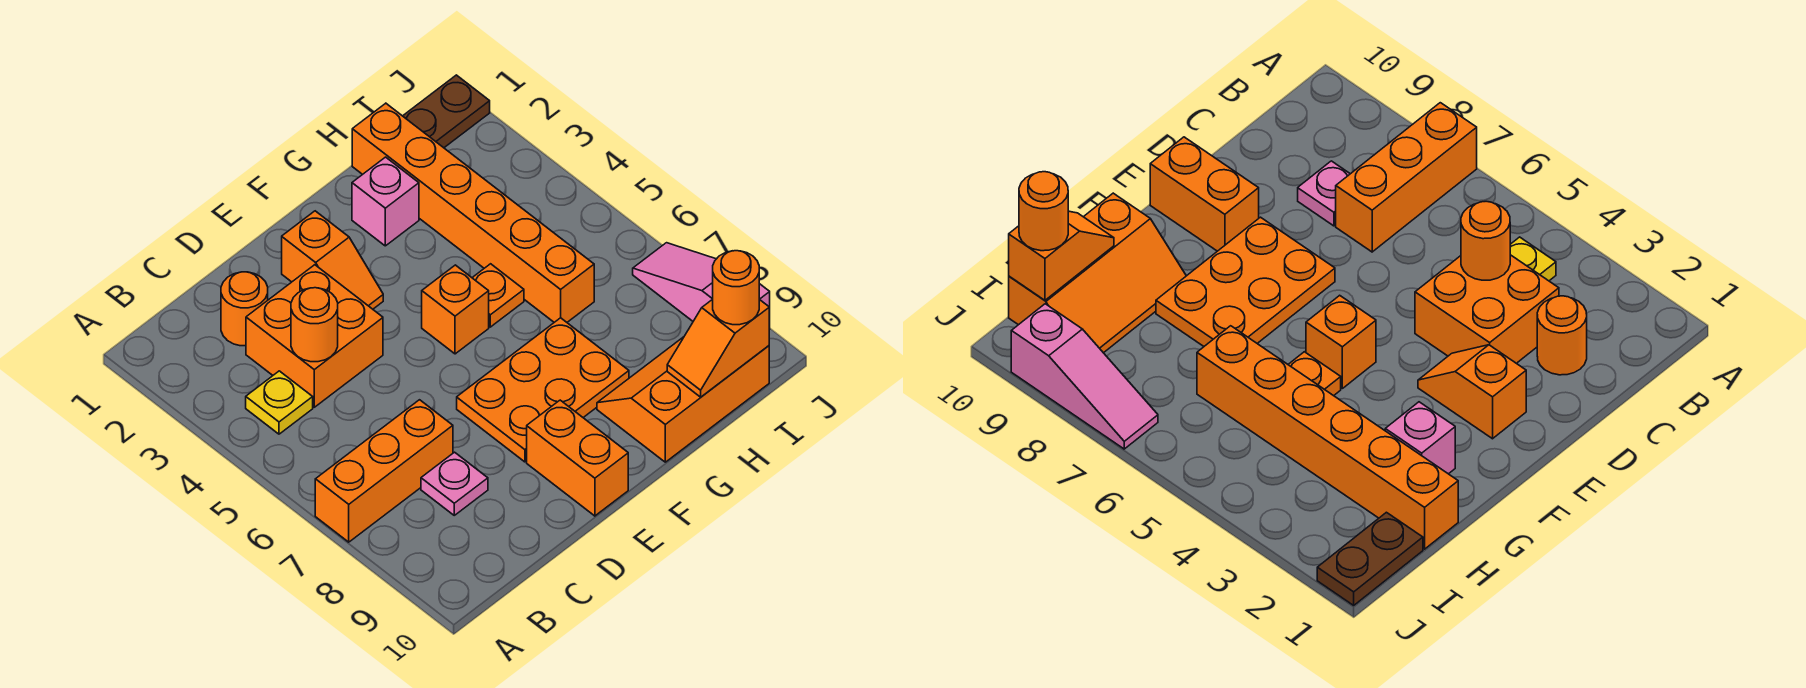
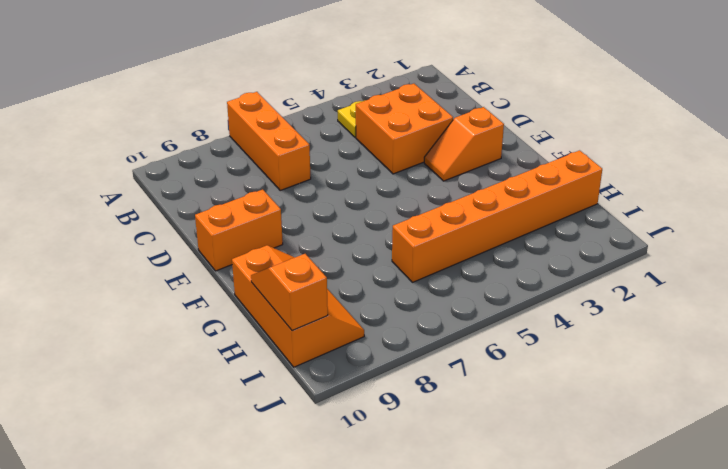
none -> orange 1x1 round brick [221,272,268,346]
none -> pink 1x1 plate [421,452,488,515]
none -> orange 2x3 plate [457,318,629,462]

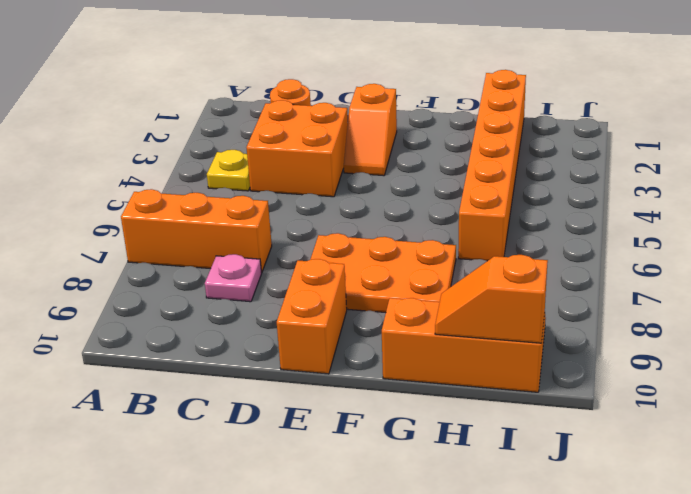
none -> orange 1x1 brick [422,265,489,354]
none -> pink 1x1 brick [352,157,419,246]
none -> orange 1x1 plate [472,264,524,327]

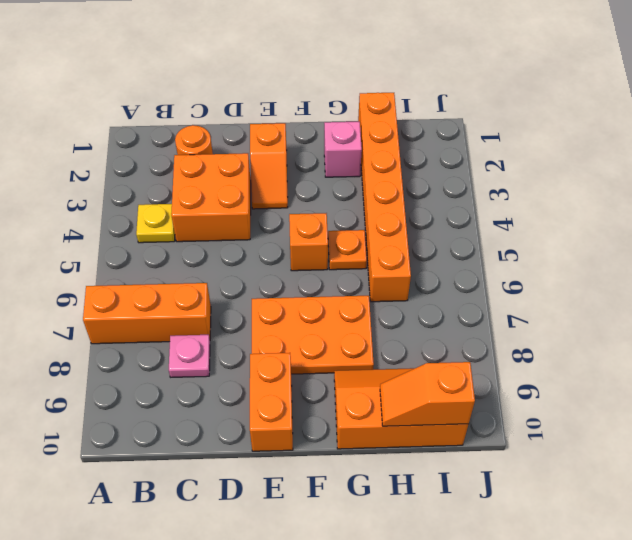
none -> brown 1x2 plate [403,75,490,148]
none -> pink 1x3 slope [633,243,770,329]
none -> orange 1x1 round brick [291,288,338,362]

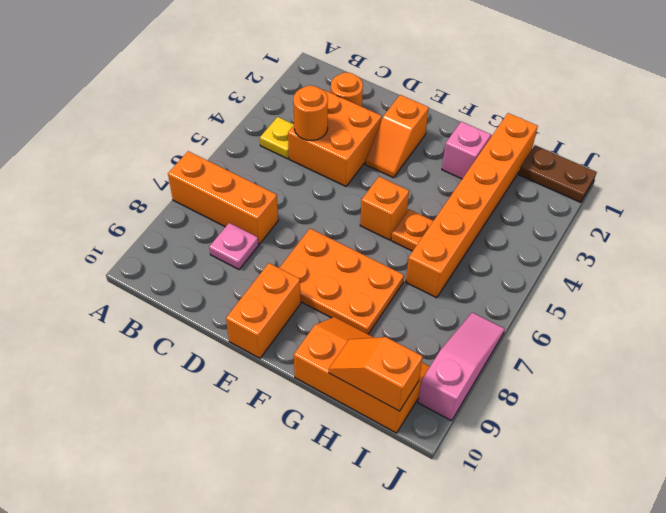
none -> orange 1x1 round brick [713,251,759,325]

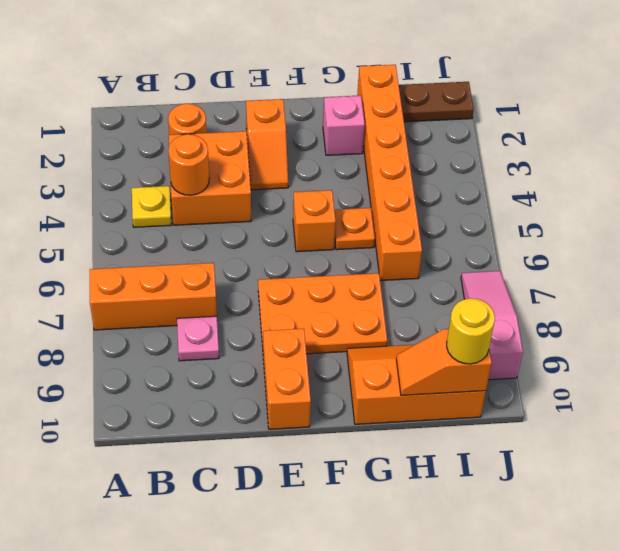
yellow 1x1 round brick [447,298,495,364] -> orange 1x1 round brick [713,251,759,325]

